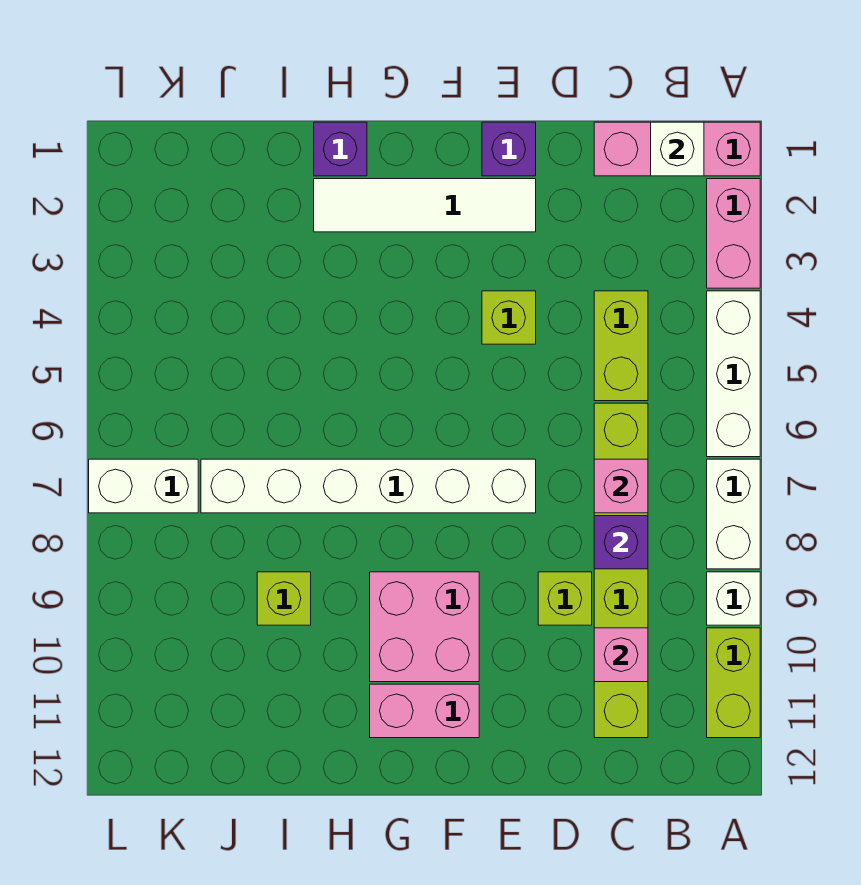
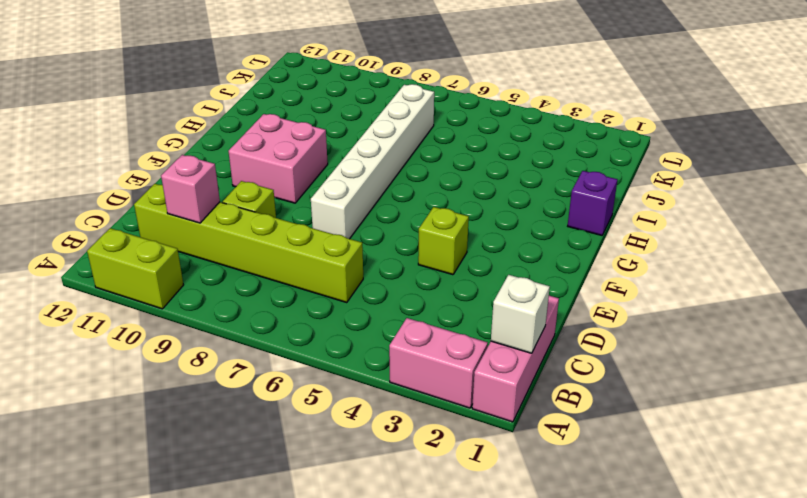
none -> white 1x3 brick [707,291,760,457]
none -> white 1x2 brick [707,459,760,569]
none -> white 1x1 brick [707,572,760,625]

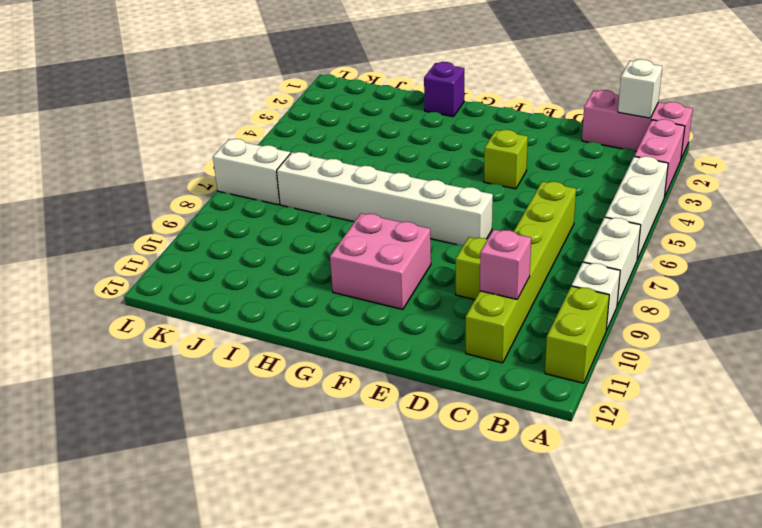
none -> lime 1x2 brick [594,291,648,401]
none -> purple 1x1 brick [482,122,536,176]
none -> white 1x4 tile [314,179,536,232]

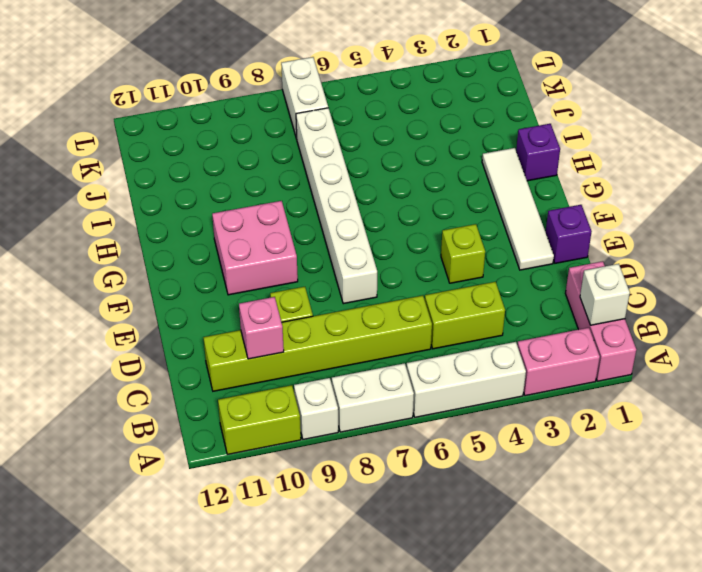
none -> pink 1x2 brick [370,684,479,738]
none -> lime 1x1 brick [257,572,311,625]
none -> pink 1x1 brick [594,459,648,513]

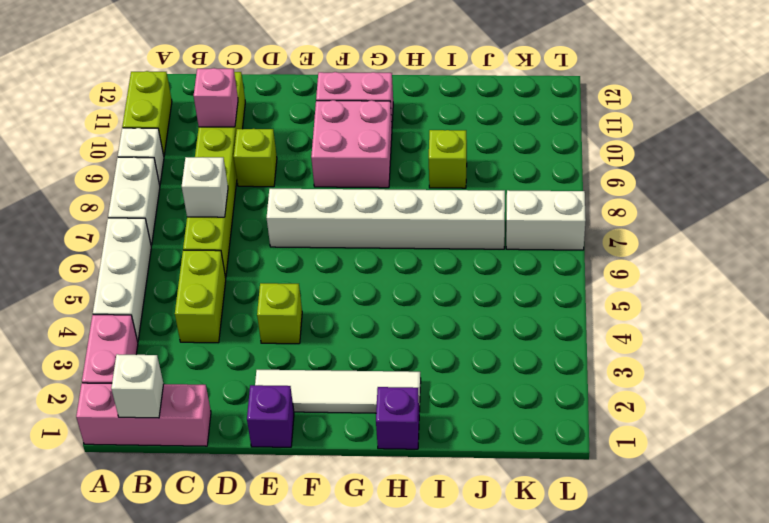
white 1x1 brick [182,157,228,217] -> pink 1x1 brick [594,459,648,513]
none -> purple 1x1 brick [594,516,648,569]

